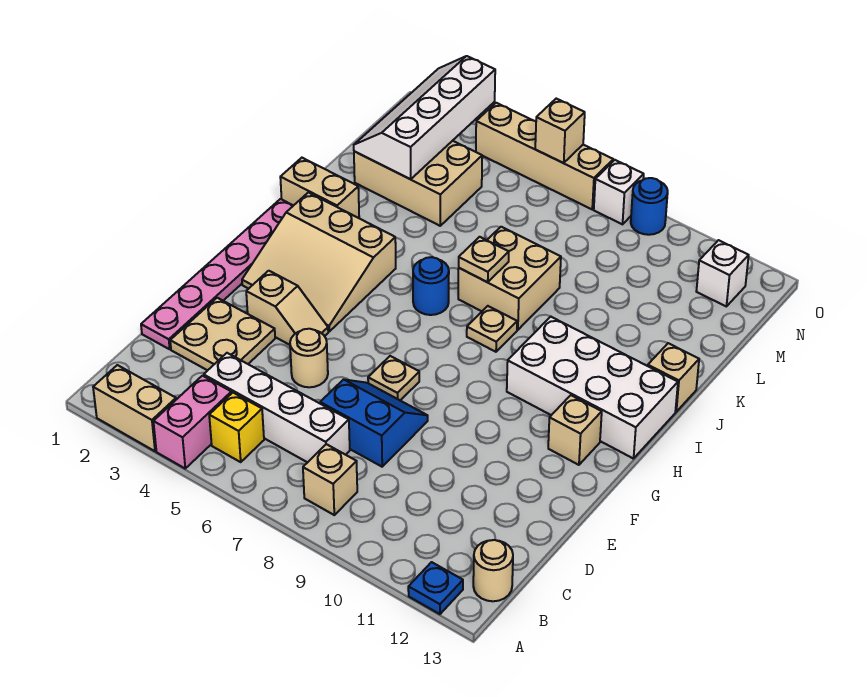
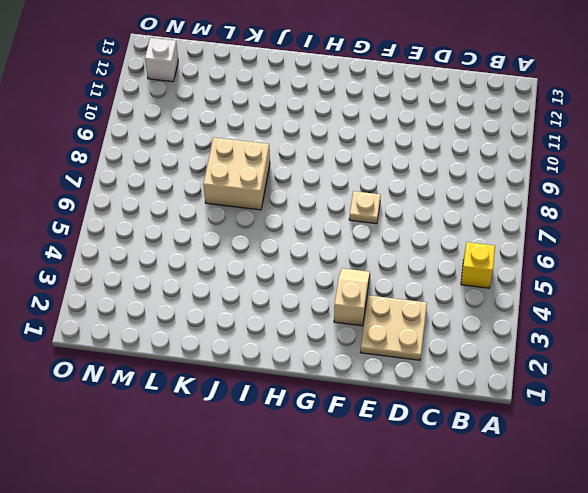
none -> tan 1x2 brick [93,365,176,451]
none -> pink 1x2 brick [153,376,232,468]
none -> blue 1x1 plate [408,562,463,614]

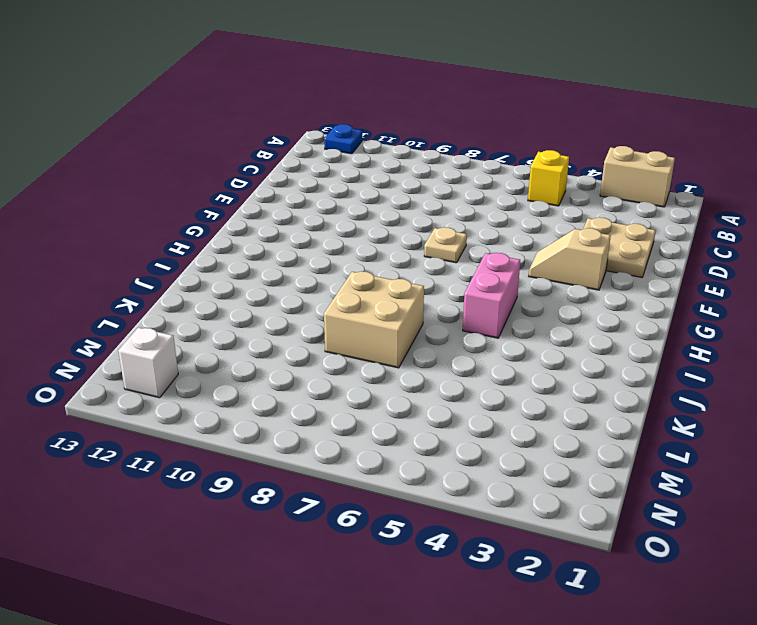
pink 1x2 brick [463,253,520,338] -> pink 1x2 brick moved to [153,376,232,468]
none -> tan 1x1 brick [303,444,357,515]
none -> tan 1x1 round brick [473,540,513,601]
none -> white 1x4 brick [204,353,350,462]

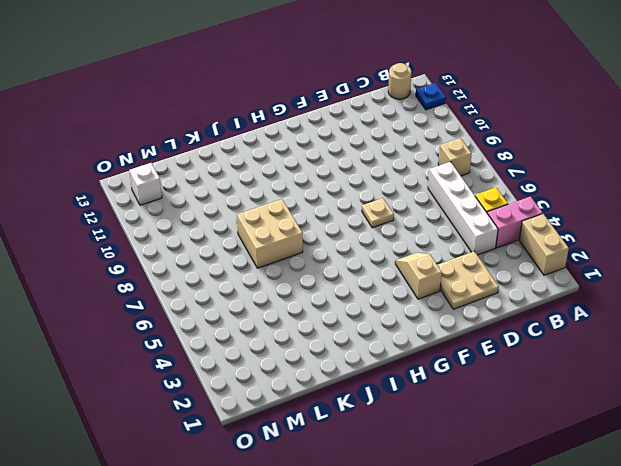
none -> pink 1x6 plate [141,199,293,349]
none -> blue 2x2 slope [320,379,428,467]
none -> tan 1x1 round brick [290,329,328,387]

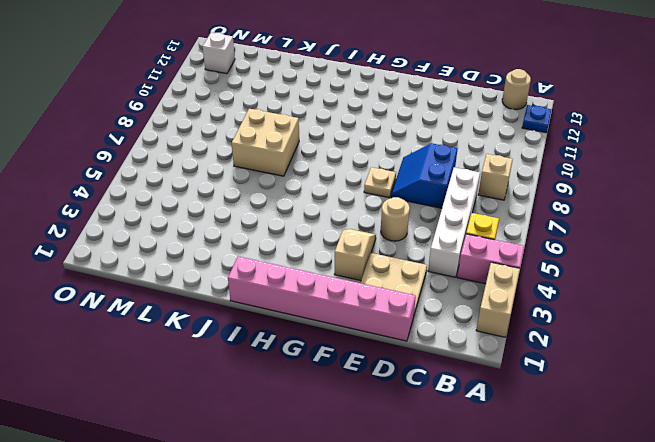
pink 1x6 brick [228,256,416,341] -> pink 1x6 plate [141,199,293,349]
none -> tan 3x3 slope [242,192,396,331]
none -> tan 1x1 brick [548,395,602,465]
none -> white 2x4 brick [507,317,678,459]

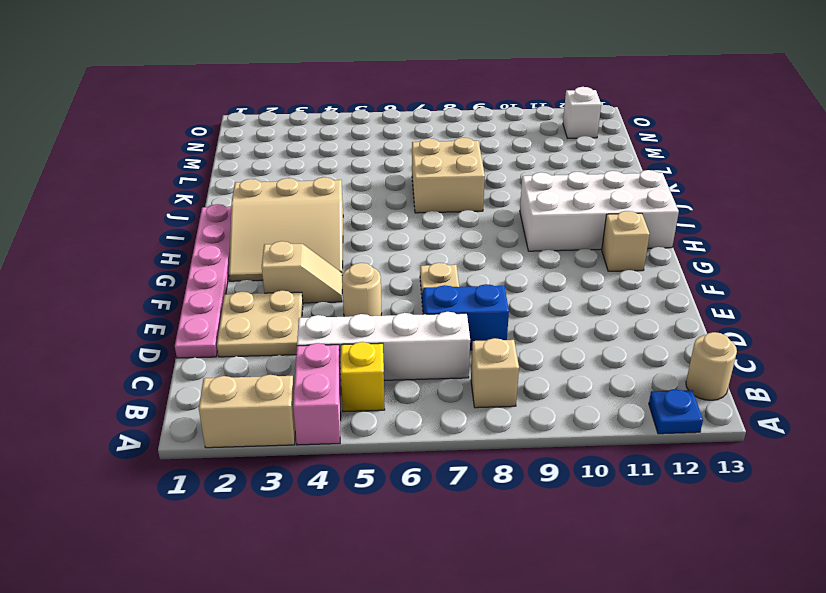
none -> blue 1x1 round brick [413,257,449,315]
none -> tan 1x1 plate [467,306,517,352]
none -> tan 1x2 brick [280,158,359,218]

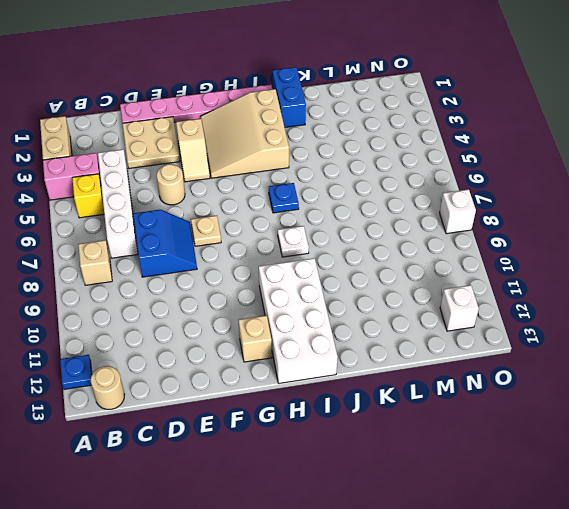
blue 1x1 plate [269,183,299,213] -> blue 1x1 round brick [413,257,449,315]
white 1x1 plate [278,226,309,257] -> tan 1x1 plate [467,306,517,352]
blue 1x2 brick [272,67,306,127] -> tan 1x2 brick [280,158,359,218]
none -> tan 2x2 brick [458,227,561,330]
none -> tan 1x1 brick [648,343,699,412]
none -> tan 2x3 brick [354,141,482,226]

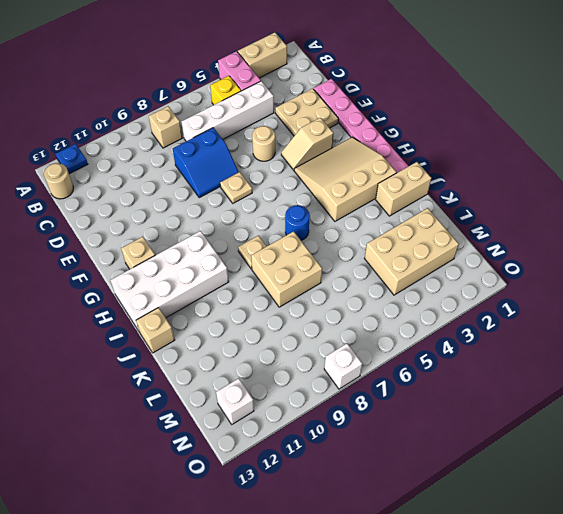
none -> tan 1x4 brick [476,103,613,209]
none -> blue 1x1 round brick [631,178,668,235]
none -> tan 1x1 plate [459,237,509,282]

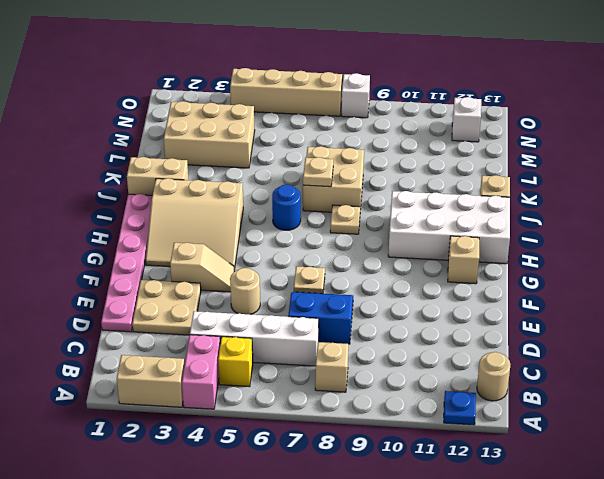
none -> blue 1x1 round brick [631,178,668,235]
none -> white 2x4 slope [354,56,495,179]
none -> tan 1x1 brick [535,99,585,163]

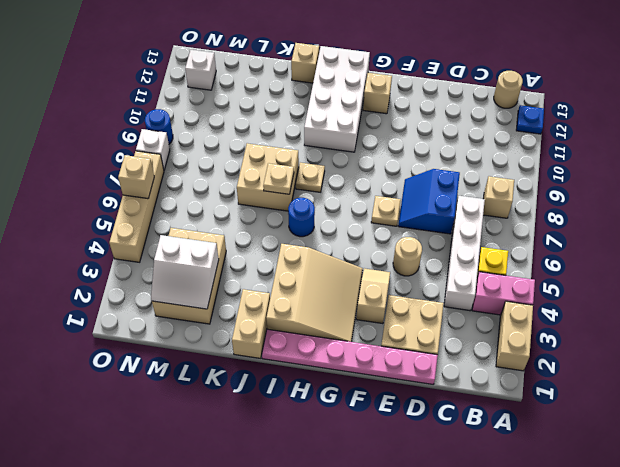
white 2x2 slope [151,235,219,309] -> white 2x4 slope [354,56,495,179]

